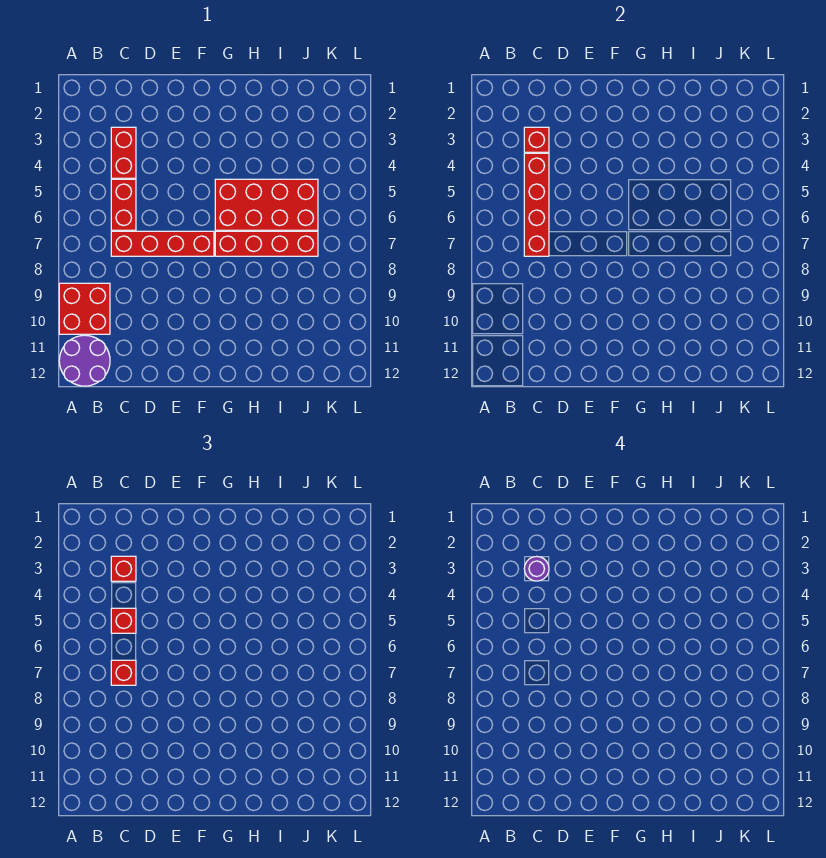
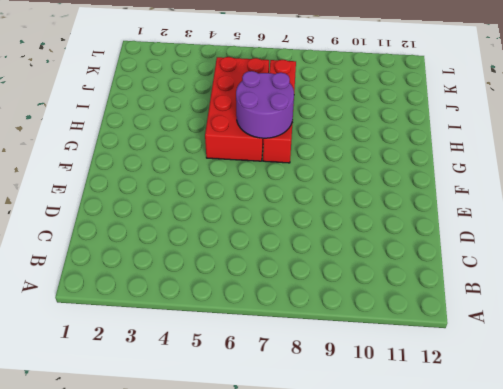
purple 2x2 round brick [236,71,294,138] -> purple 2x2 round brick moved to [59,335,110,386]
none -> red 2x2 brick [59,283,110,334]
none -> red 1x2 brick [111,127,136,178]
none -> red 1x2 brick [111,179,136,230]

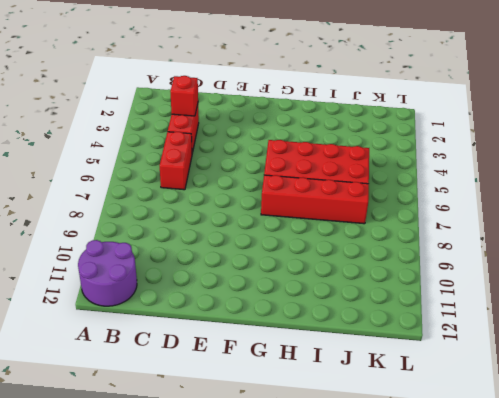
none -> red 2x2 brick [59,283,110,334]
none -> red 1x4 brick [111,231,214,256]
none -> red 1x4 brick [524,153,549,256]

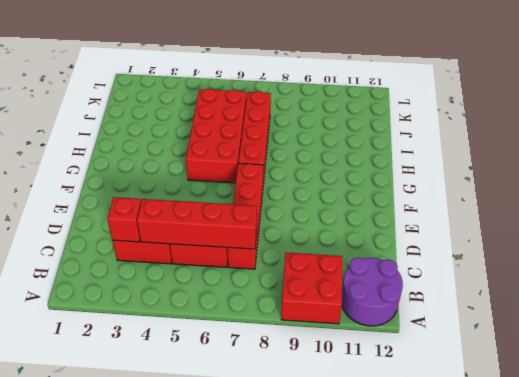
none -> red 1x1 brick [111,556,136,581]
none -> red 1x1 brick [111,608,136,633]
none -> red 1x1 brick [111,660,136,685]

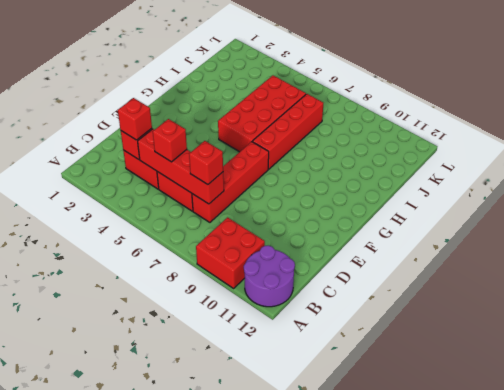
none -> purple 1x1 round brick [524,556,549,581]

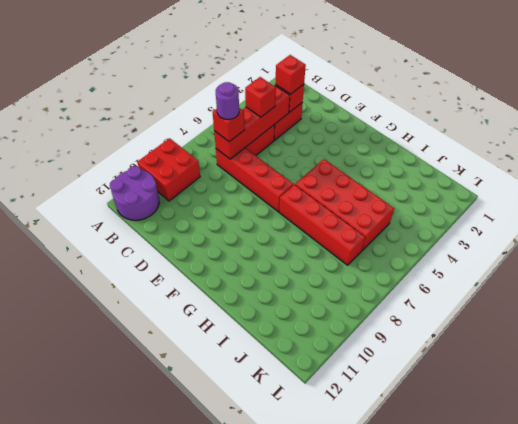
purple 1x1 round brick [216,82,239,119] -> purple 1x1 round brick moved to [524,556,549,581]

